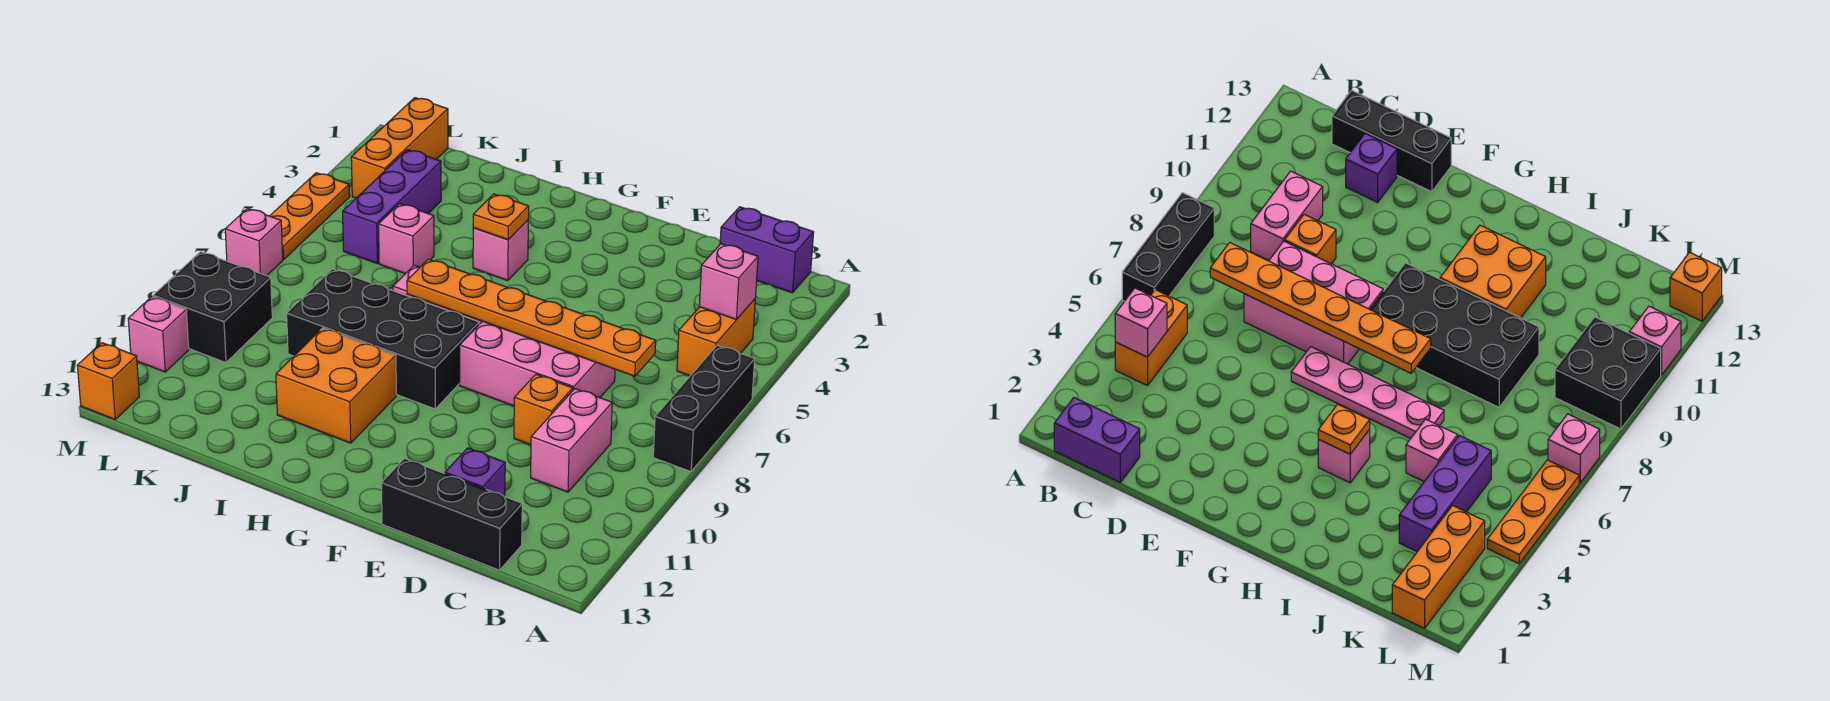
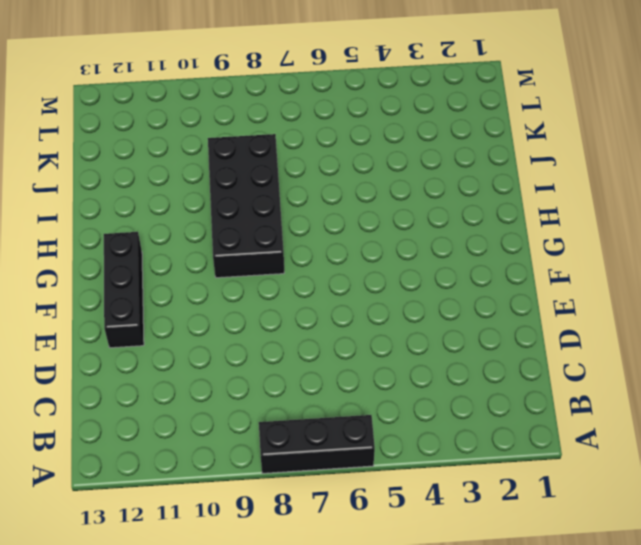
black 1x3 brick [104,232,144,348] -> black 1x3 brick moved to [381,458,522,570]
none -> purple 1x2 brick [720,207,814,293]
none -> orange 1x2 brick [677,299,755,376]
none -> pink 1x2 brick [531,389,612,492]

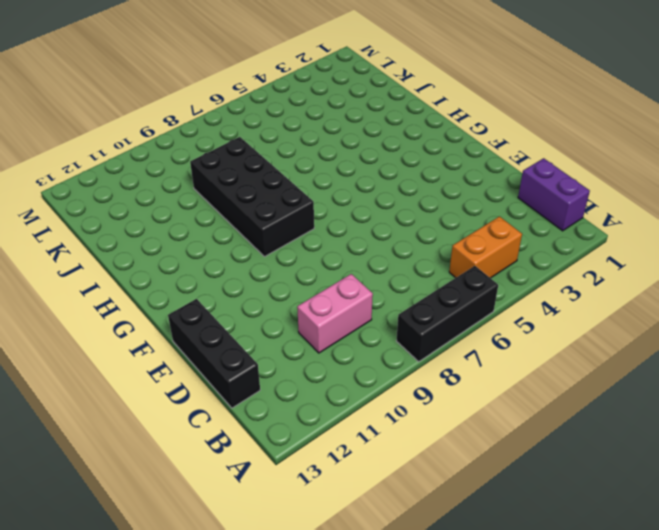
none -> pink 2x3 brick [460,321,615,406]
none -> orange 1x1 brick [514,374,573,445]
none -> purple 1x1 brick [445,448,505,497]

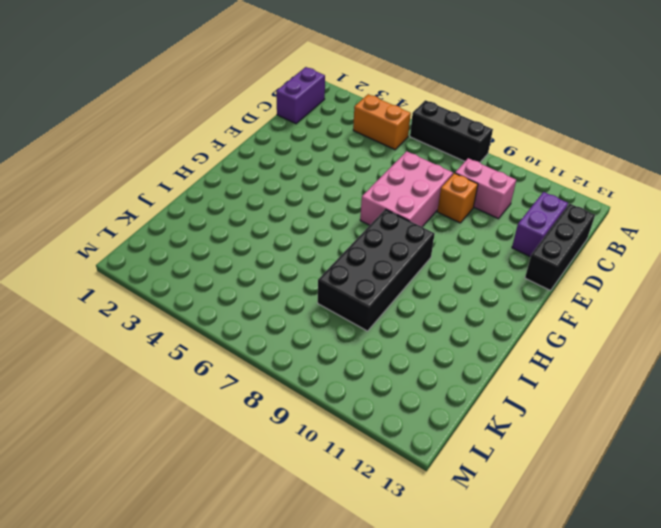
purple 1x2 brick [512,192,568,257] -> purple 1x1 brick [445,448,505,497]
none -> pink 1x4 plate [1291,347,1444,438]
none -> pink 1x1 brick [473,220,528,281]
none -> orange 2x2 brick [276,328,396,443]

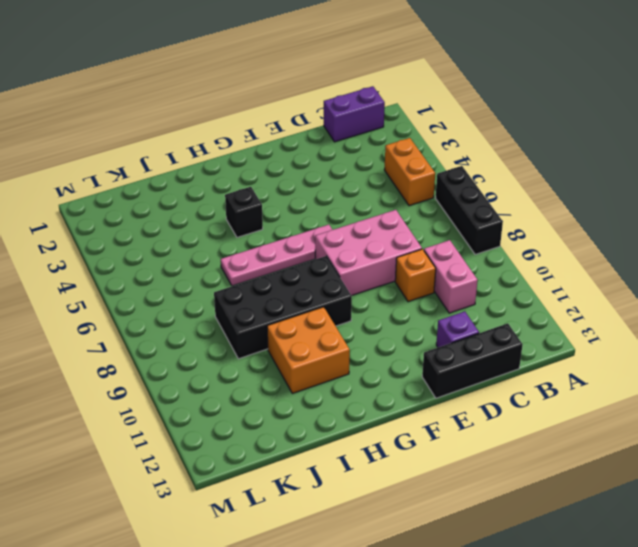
black 1x1 brick [225,187,263,237] -> pink 1x1 brick [473,220,528,281]
none -> pink 1x1 brick [379,204,434,274]
none -> purple 1x3 brick [343,150,441,263]
none -> orange 1x3 brick [351,98,448,198]

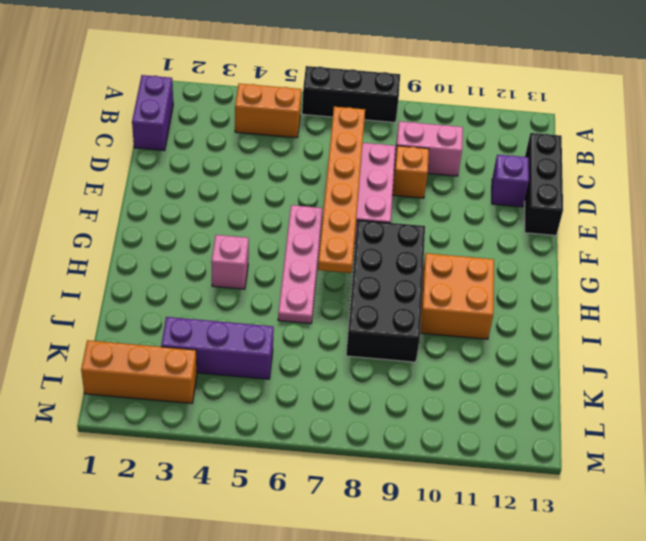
none -> pink 1x1 brick [379,204,434,274]
none -> black 2x2 brick [153,252,272,363]
none -> orange 1x3 plate [270,173,350,260]

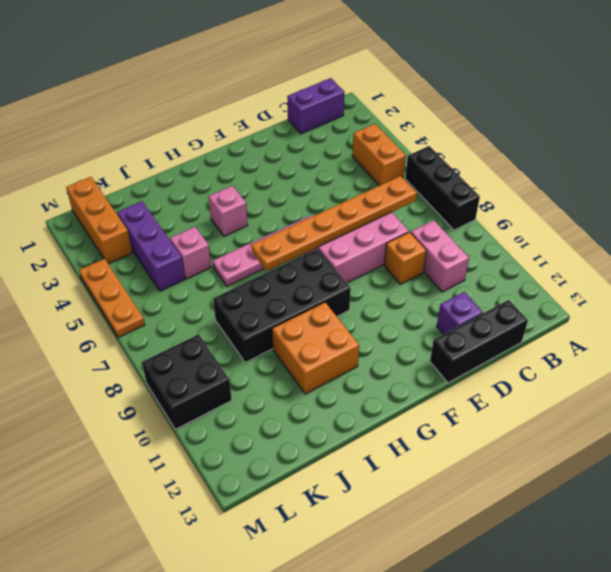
none -> pink 1x1 brick [225,208,283,276]
none -> pink 1x1 brick [128,297,189,372]
none -> orange 1x1 brick [77,343,139,419]

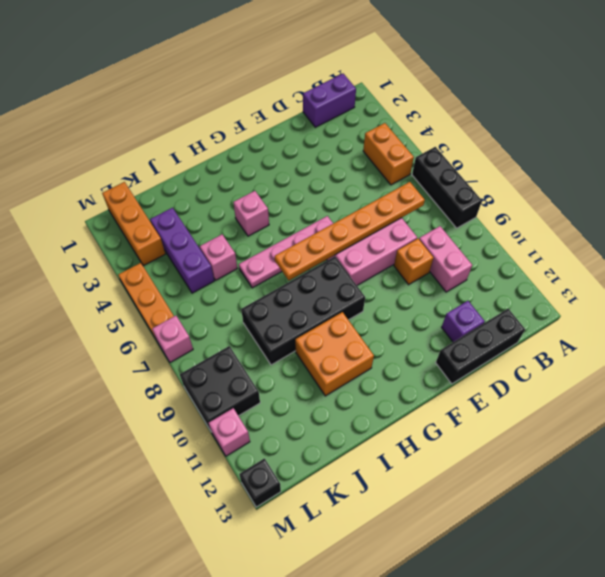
black 1x1 brick [239,459,281,507] -> orange 1x1 brick [77,343,139,419]
none -> pink 1x1 brick [699,244,758,319]
none -> orange 1x1 plate [473,194,529,240]

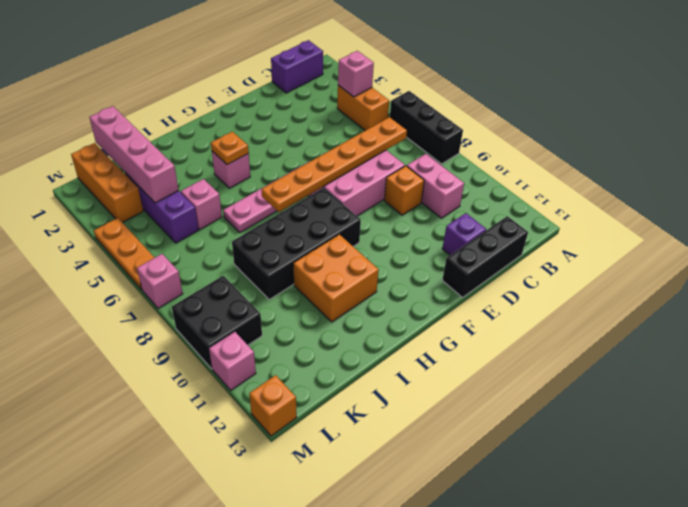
pink 1x4 brick [89,106,179,203] -> none

